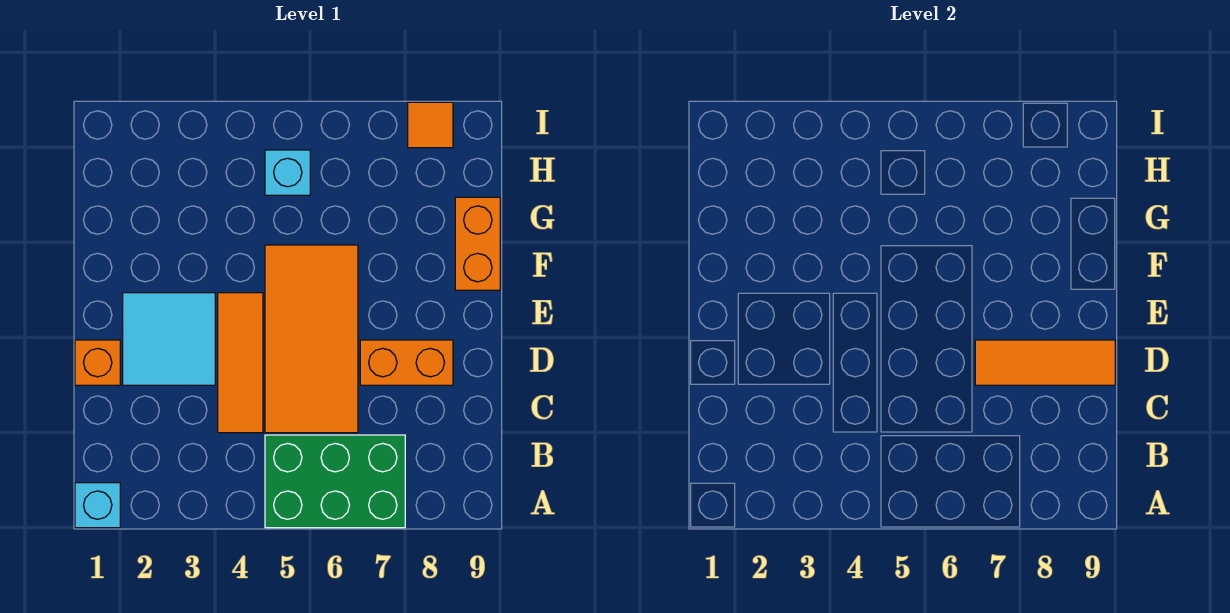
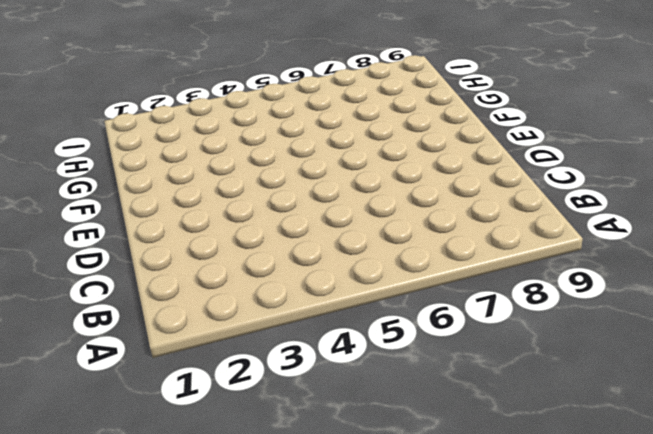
none -> cyan 1x1 brick [75,483,120,528]
none -> green 2x3 brick [265,435,405,528]

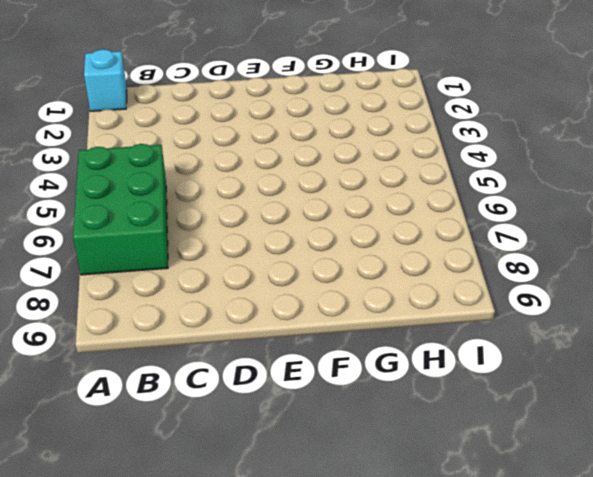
none -> orange 1x3 tile [218,293,263,433]
none -> orange 2x4 tile [265,245,358,433]

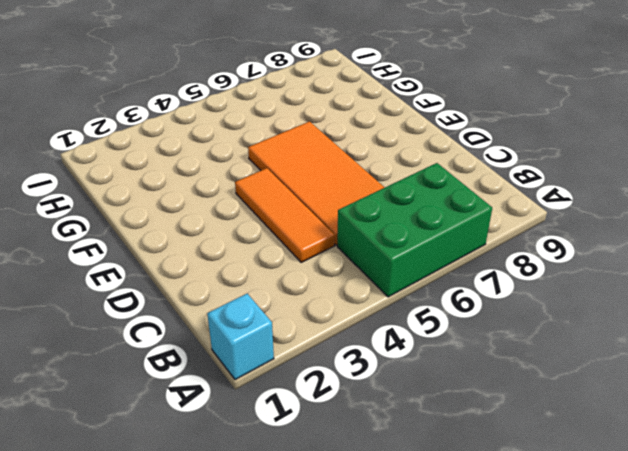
none -> orange 1x1 brick [75,340,120,385]
none -> cyan 2x2 tile [123,293,215,385]

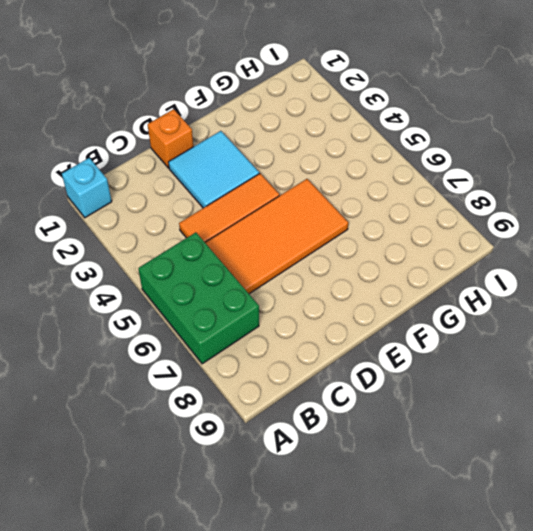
none -> orange 1x2 brick [360,340,453,385]
none -> orange 1x2 brick [455,197,500,290]

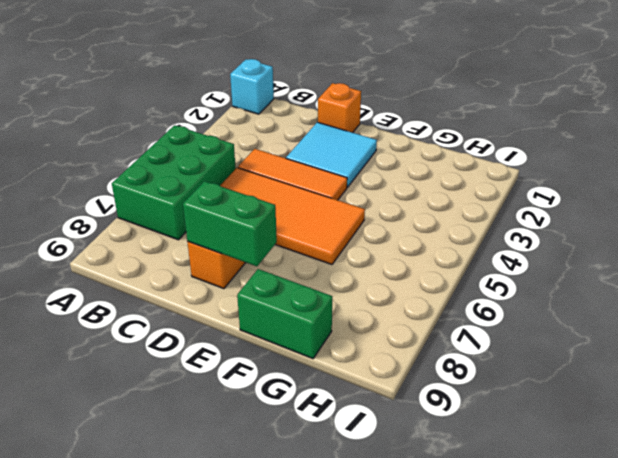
green 1x2 brick [183,181,277,266] -> orange 1x3 tile [975,340,1115,385]
green 1x2 brick [237,269,332,359] -> orange 1x2 brick [455,197,500,290]
none -> cyan 1x1 brick [265,150,310,195]
none -> orange 1x1 tile [408,102,453,148]

